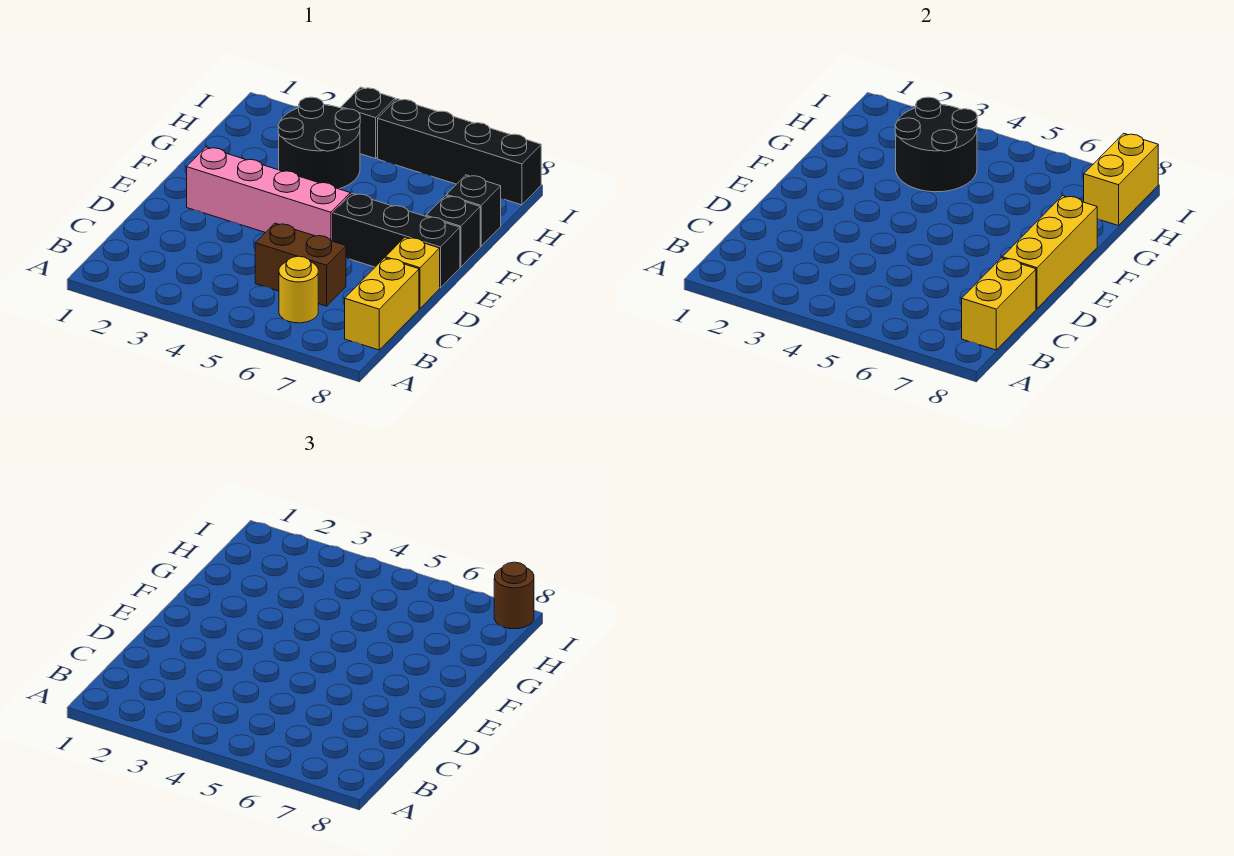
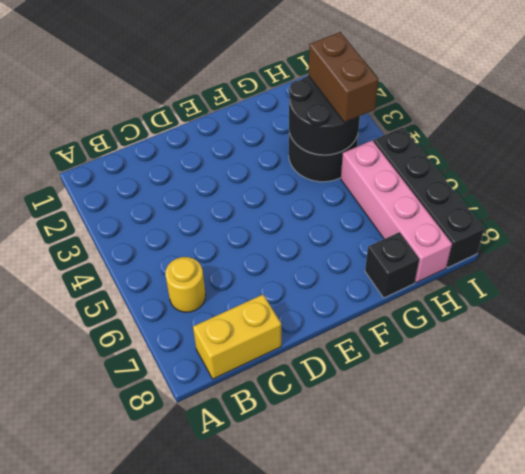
brown 1x2 brick [308,32,378,122] -> brown 1x2 brick moved to [255,223,346,306]
pink 1x4 brick [341,140,452,283] -> pink 1x4 brick moved to [187,147,350,241]
none -> yellow 1x1 brick [385,237,440,309]
none -> black 1x3 brick [333,193,460,288]
none -> black 1x1 brick [426,196,480,267]

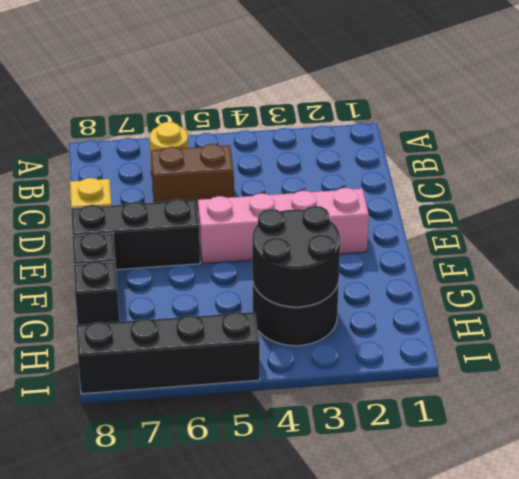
none -> yellow 1x2 brick [345,258,419,350]
none -> black 1x1 brick [341,87,395,159]
none -> yellow 1x2 brick [962,258,1036,350]

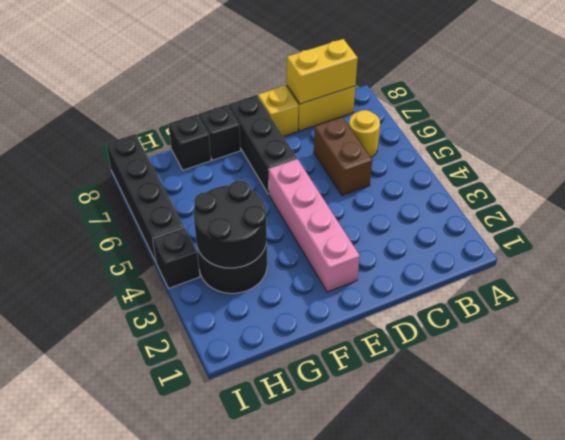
none -> yellow 1x3 brick [1002,196,1097,309]
none -> yellow 1x2 brick [1084,133,1158,226]
none -> brown 1x1 round brick [494,562,534,629]

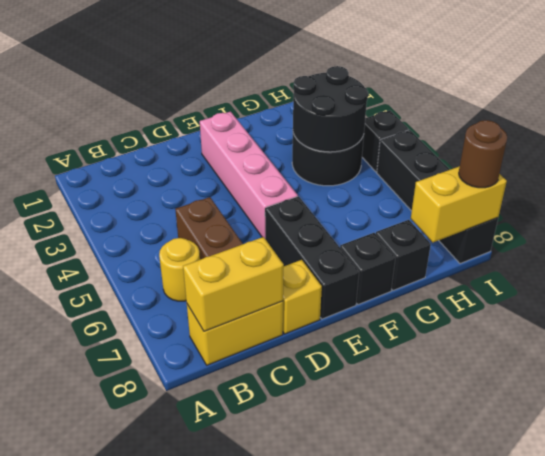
none -> yellow 1x3 brick [1002,196,1097,309]

